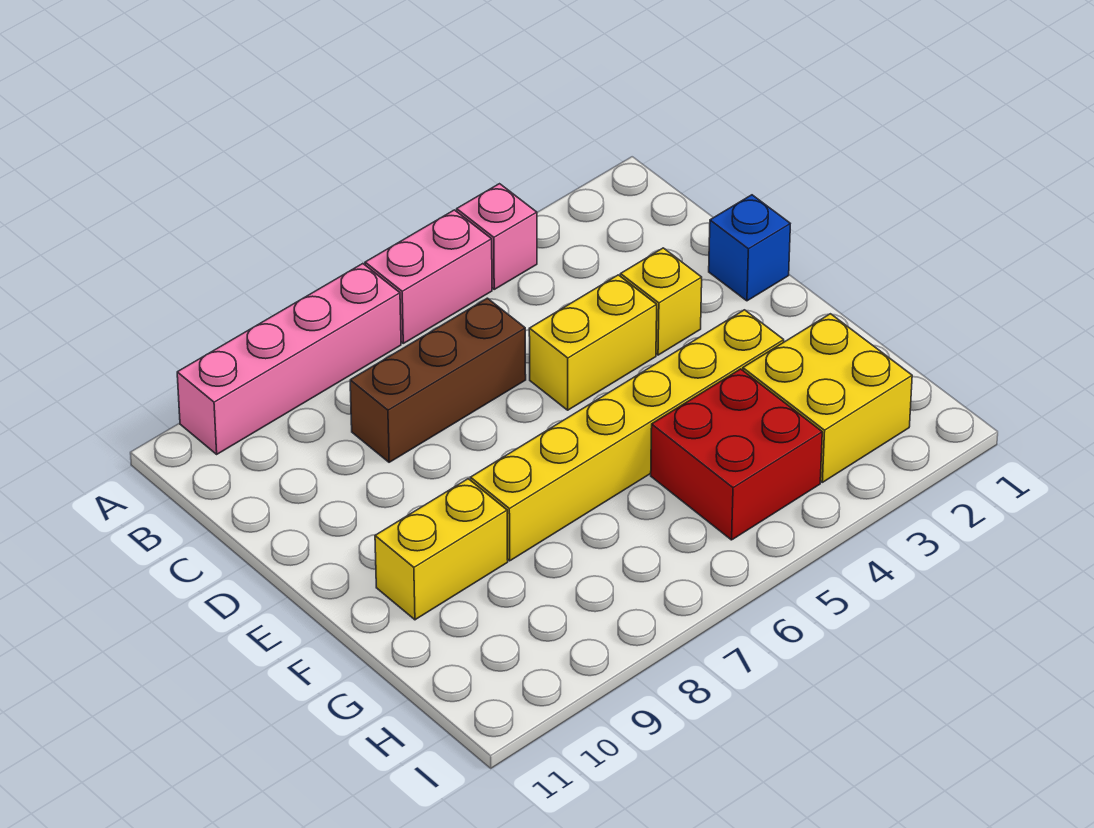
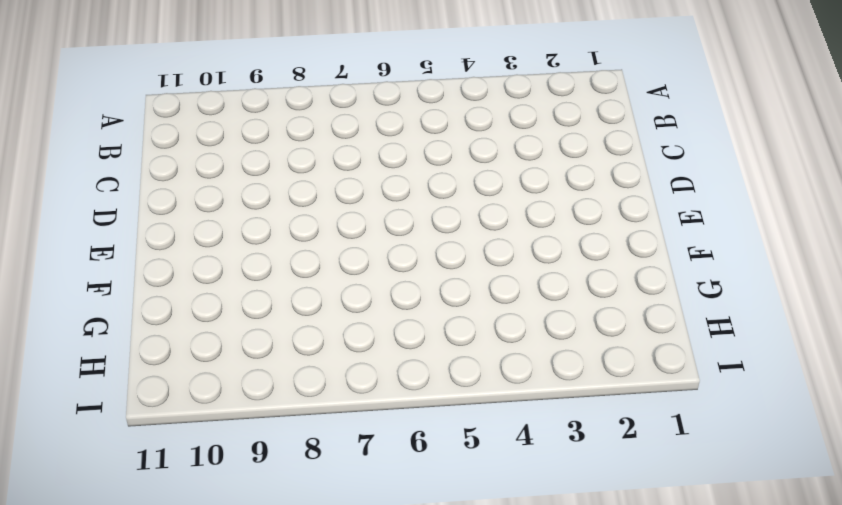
none -> pink 1x1 brick [457,184,537,289]
none -> pink 1x2 brick [365,210,492,343]

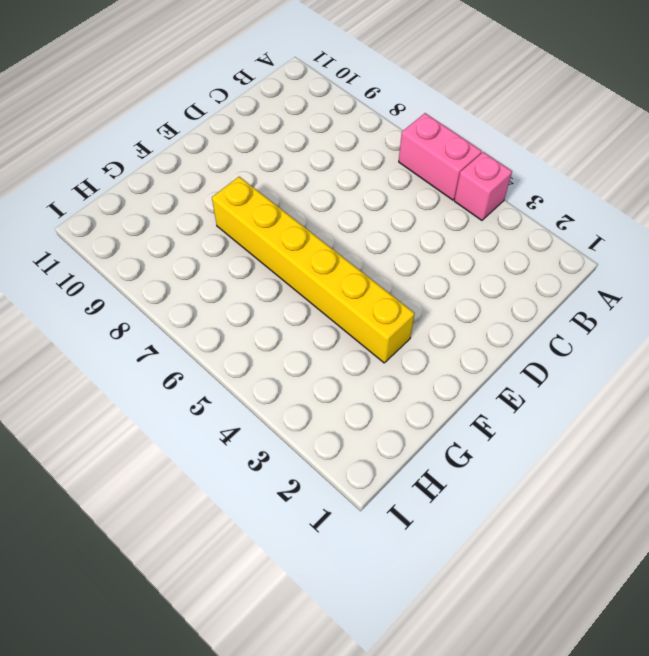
none -> pink 1x4 brick [177,264,401,454]
none -> brown 1x3 brick [350,298,526,462]

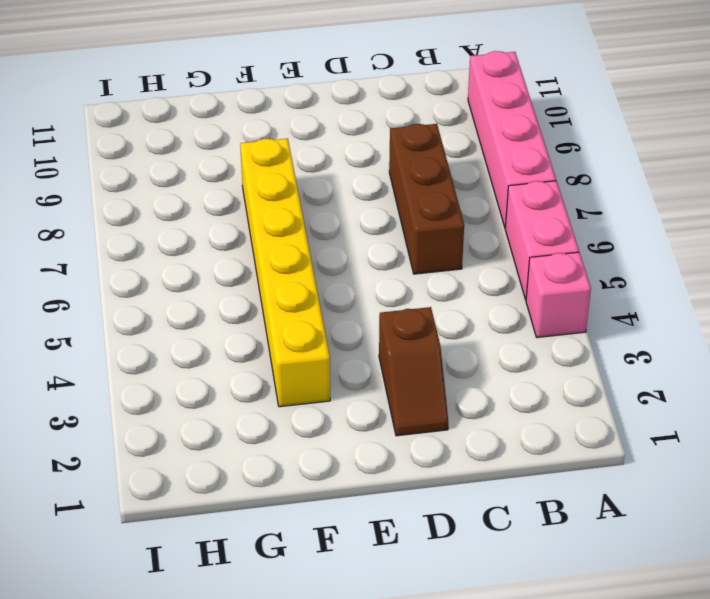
brown 1x2 slope [379,307,448,436] -> yellow 1x1 brick [620,248,702,355]
none -> blue 1x1 brick [709,195,790,301]
none -> yellow 1x2 brick [529,275,657,410]

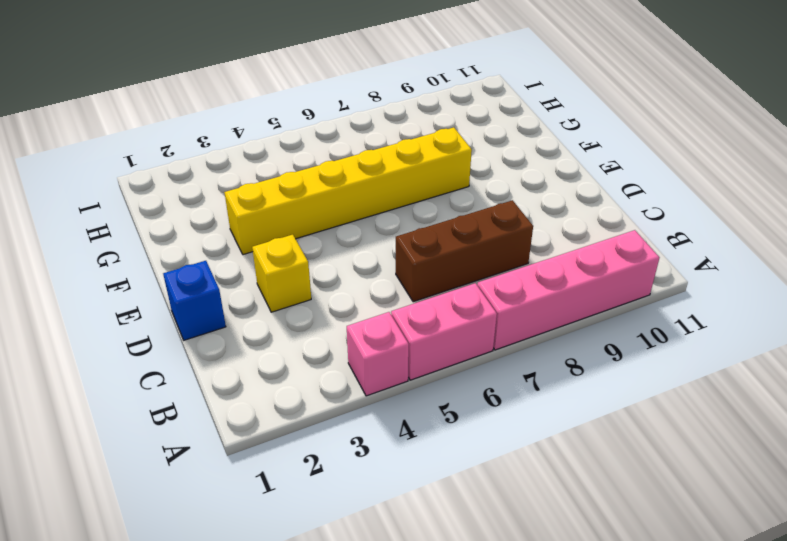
none -> yellow 1x2 brick [529,275,657,410]
none -> yellow 1x2 brick [375,479,508,620]

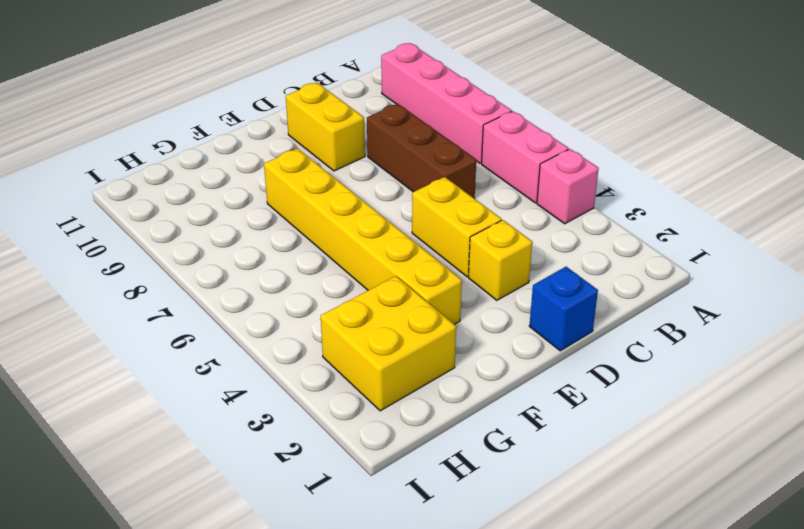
yellow 1x2 brick [286,83,365,171] -> yellow 1x2 brick moved to [375,479,508,620]
none -> red 2x2 brick [651,369,822,540]

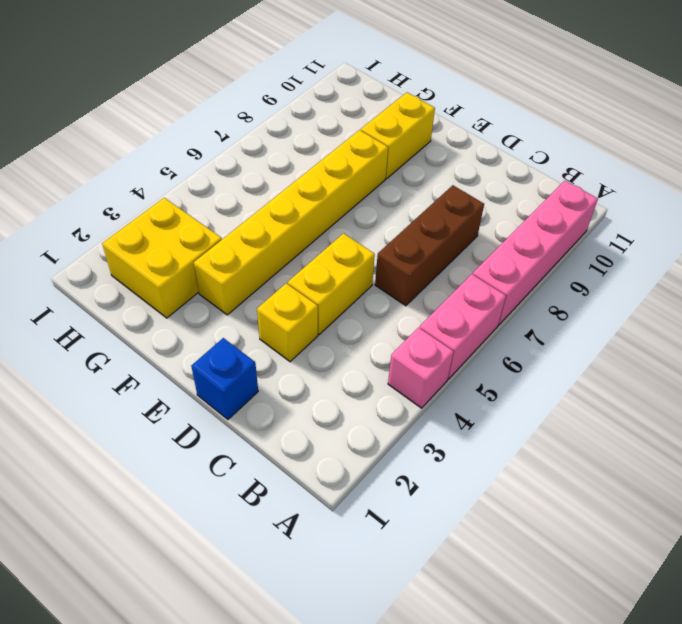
none -> red 2x2 brick [651,369,822,540]

